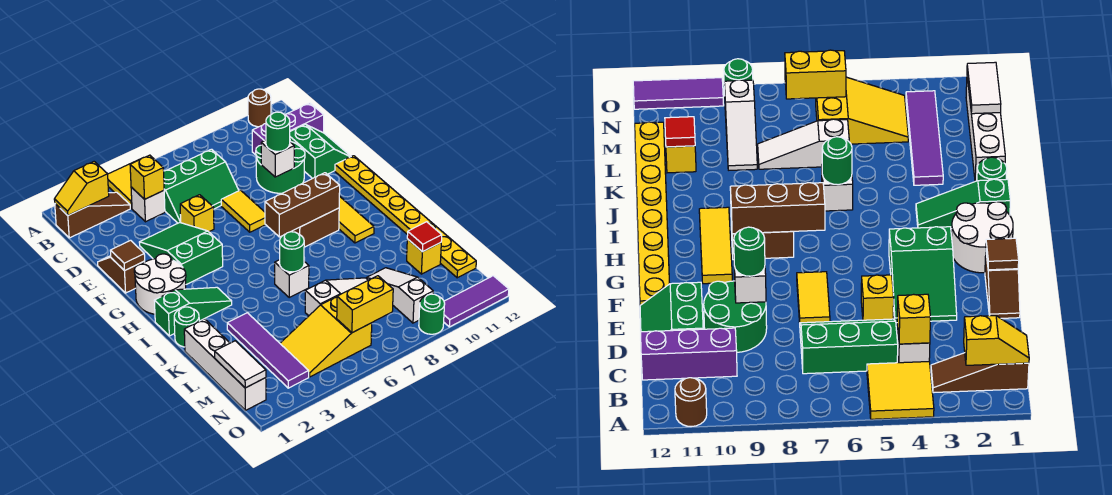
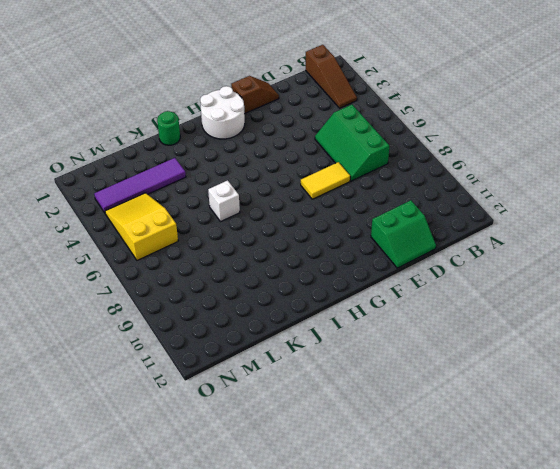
none -> yellow 2x2 tile [108,159,140,208]
none -> brown 1x1 round brick [248,89,271,127]
none -> white 1x1 brick [131,187,165,222]
none -> purple 1x3 brick [252,103,324,155]

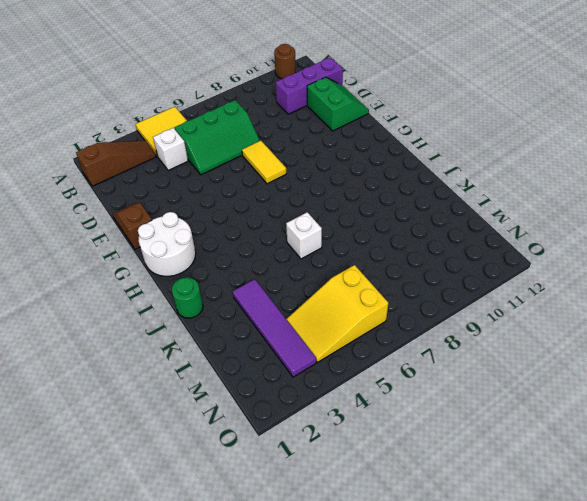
none -> green 2x2 round brick [256,141,305,193]
none -> green 2x3 slope [139,223,223,284]
none -> yellow 1x1 brick [180,195,214,232]
none -> yellow 1x8 plate [335,156,476,278]

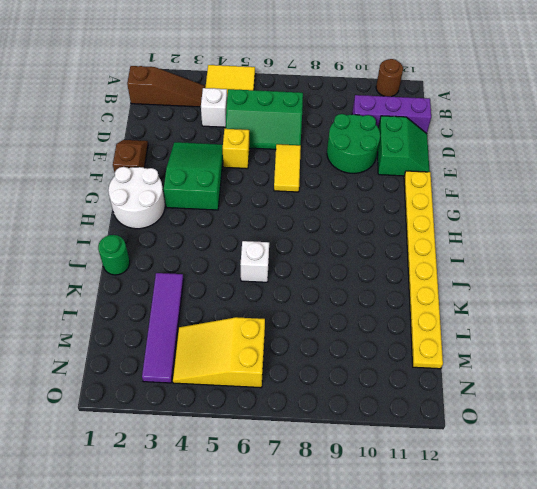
none -> yellow 1x3 tile [339,196,374,243]
none -> brown 1x2 brick [291,208,339,247]
none -> green 1x3 slope [154,287,232,336]
none -> white 1x4 brick [184,319,266,410]

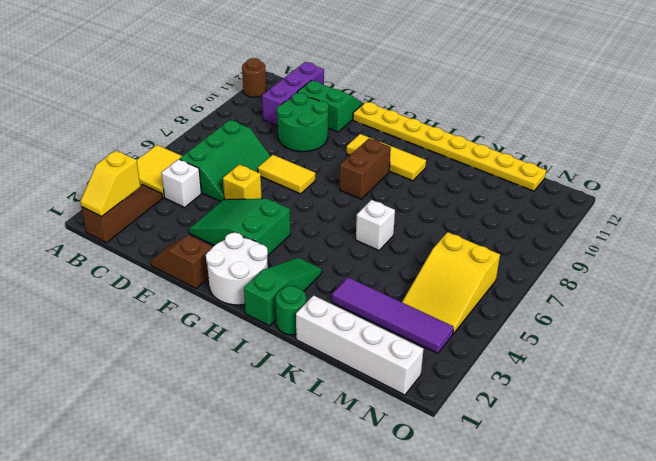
none -> white 1x3 slope [305,278,368,316]
none -> white 1x3 slope [367,268,433,323]
none -> yellow 1x1 brick [407,239,441,274]
none -> green 1x1 round brick [419,294,445,334]

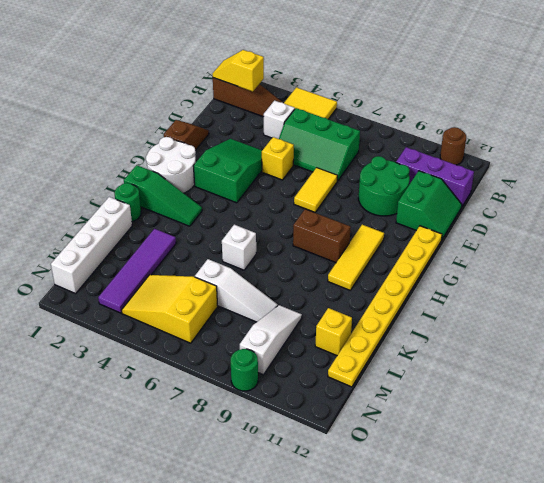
none -> purple 1x3 tile [444,276,509,327]
none -> yellow 1x1 brick [130,155,164,199]
none -> white 1x1 brick [261,140,294,177]
none -> brown 1x1 tile [110,240,145,271]

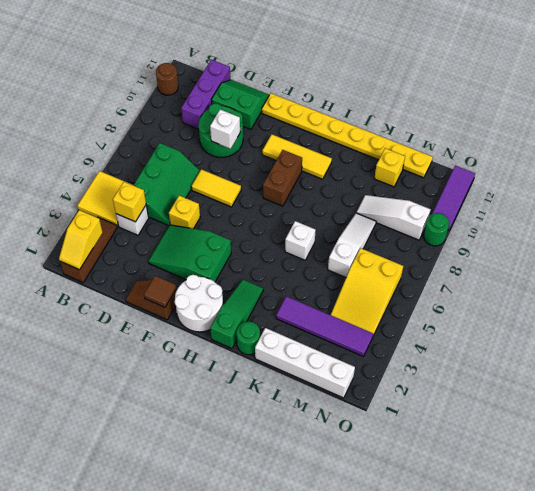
none -> brown 1x3 brick [265,173,340,237]
none -> green 1x1 round brick [280,232,304,272]
none -> red 1x1 tile [407,222,442,252]
none -> white 1x2 tile [215,341,266,388]

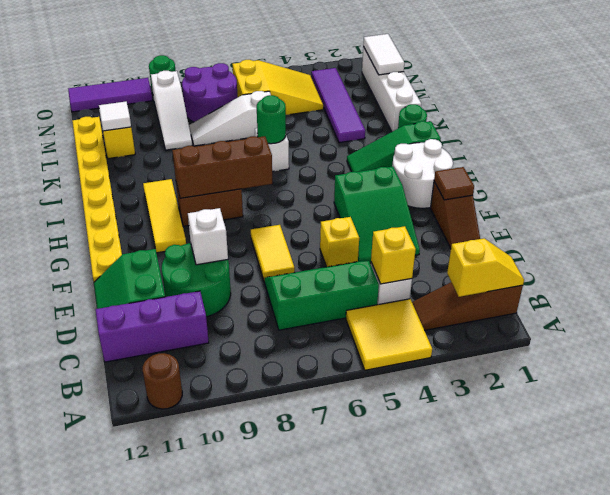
white 1x1 tile [99,102,131,131] -> red 1x1 tile [407,222,442,252]
purple 2x2 round brick [182,63,238,122] -> none
none -> yellow 1x2 brick [337,276,393,333]
none -> green 1x1 round brick [266,112,290,151]

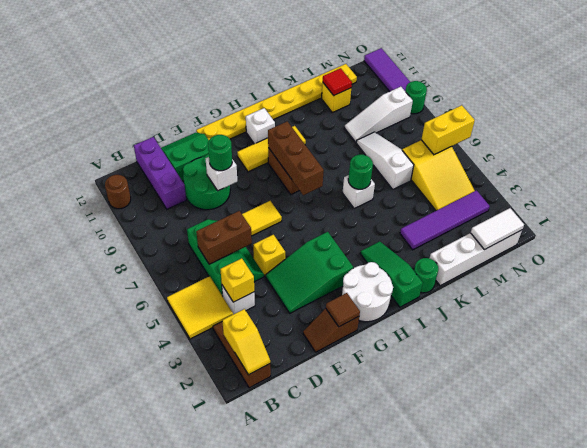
brown 1x2 brick [196,211,252,264] -> none
white 1x1 brick [246,108,275,144] -> none
yellow 1x2 brick [421,105,475,155] -> yellow 1x2 brick turned to [337,276,393,333]

